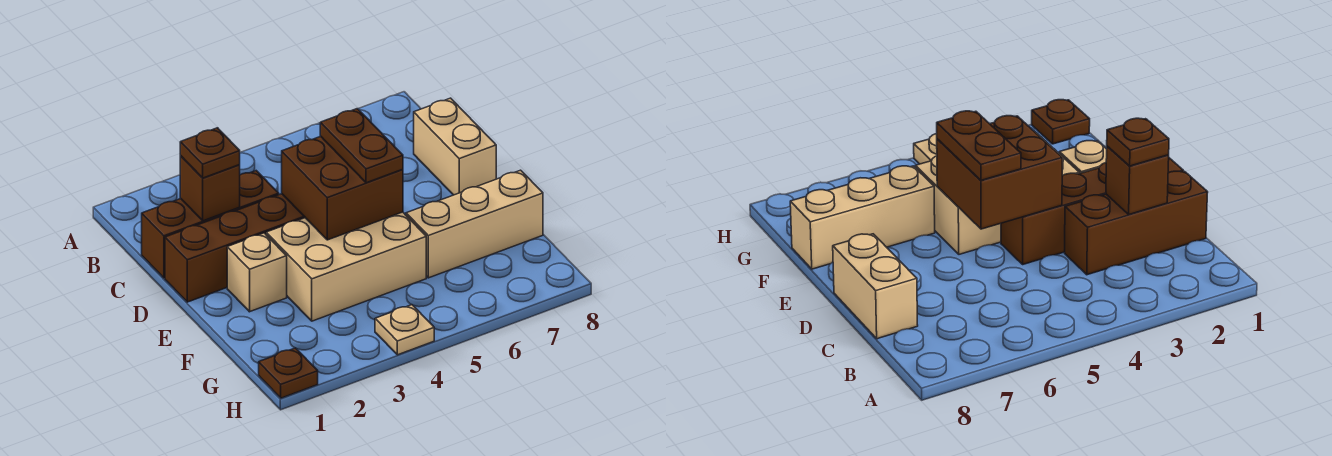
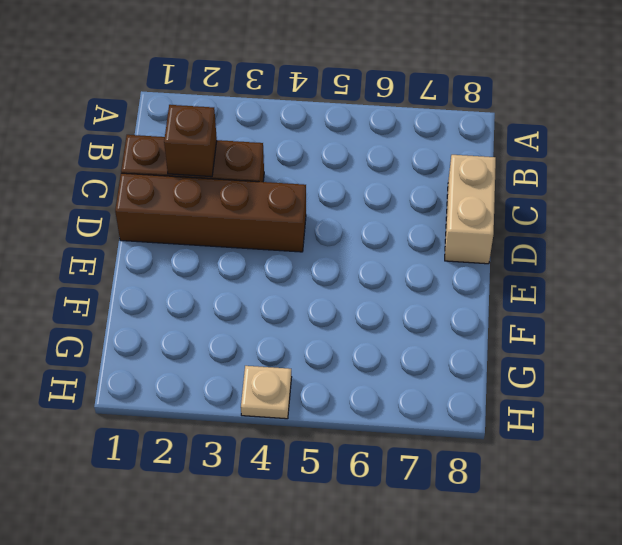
none -> tan 1x1 brick [227,233,287,312]
none -> tan 2x3 brick [266,212,426,321]
none -> tan 1x3 brick [406,170,543,278]

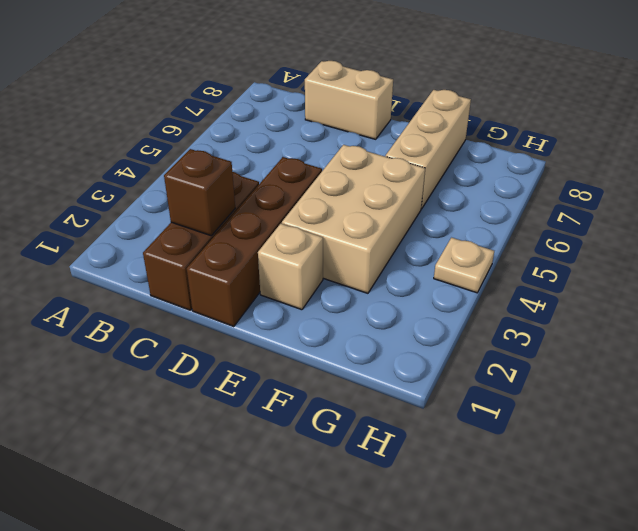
none -> brown 1x1 plate [259,348,318,398]
none -> brown 2x2 brick [282,136,403,240]
none -> brown 1x1 plate [180,128,240,178]

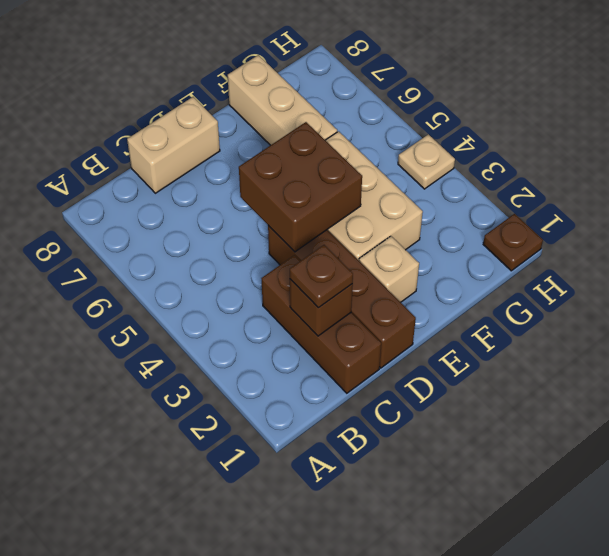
none -> brown 1x2 plate [320,109,403,183]

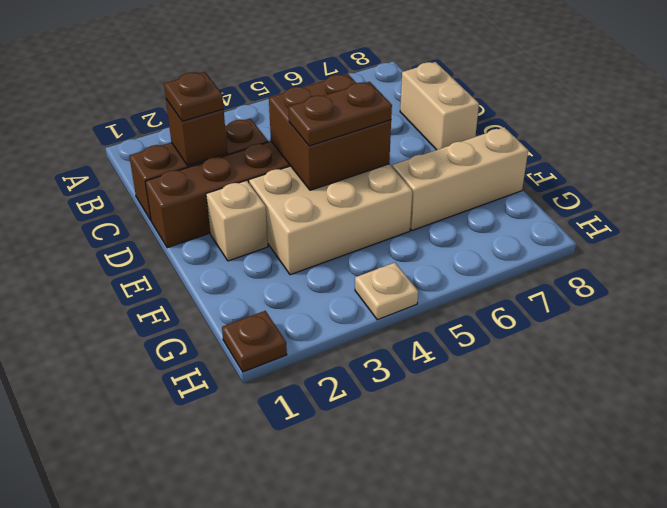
brown 1x2 plate [288,82,392,146] -> brown 1x2 plate turned to [320,109,403,183]

